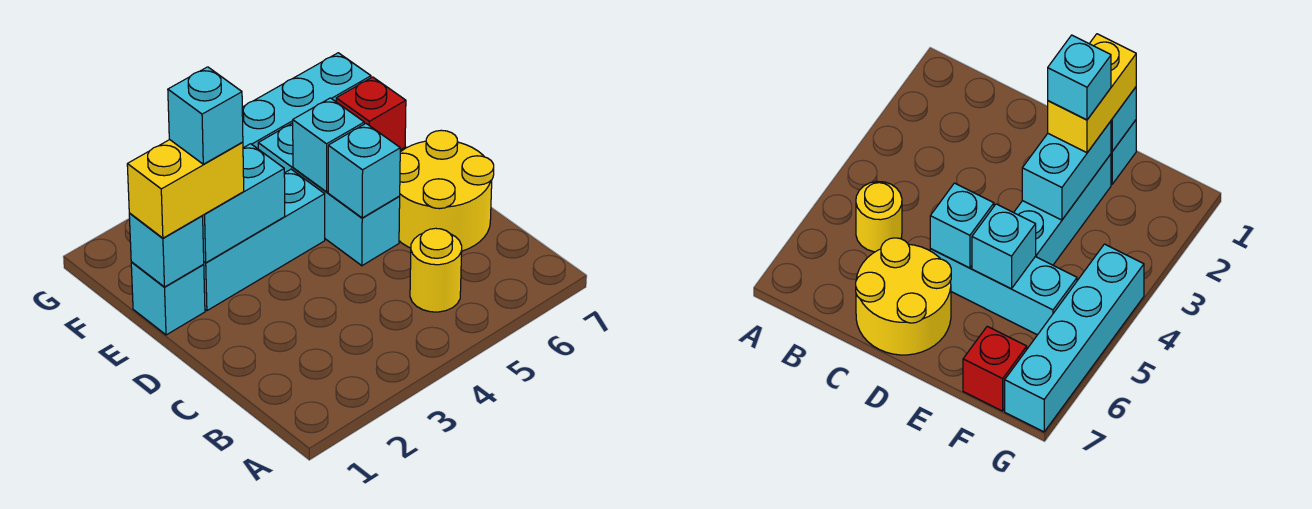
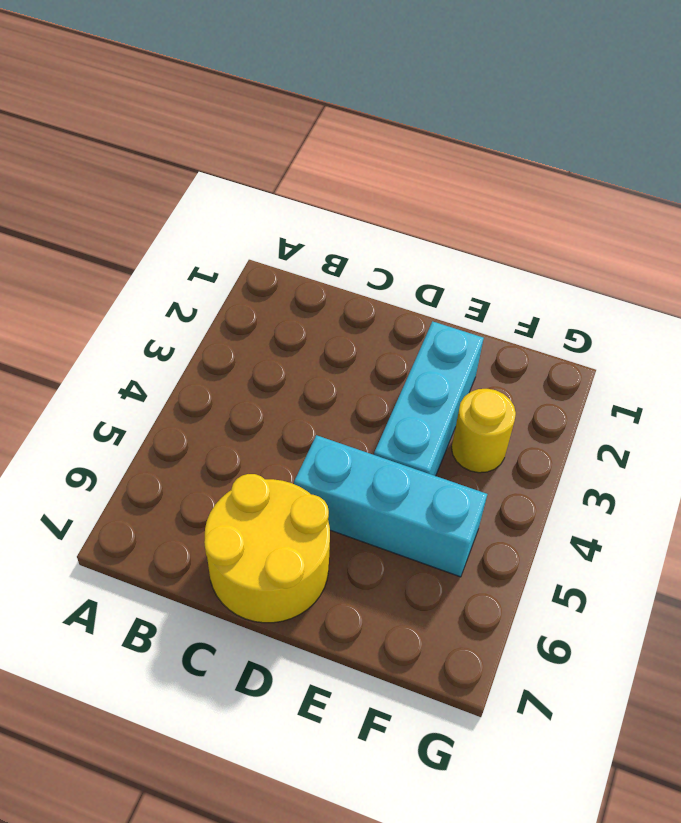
yellow 1x1 round brick [452,389,516,473] -> yellow 1x1 round brick moved to [410,228,462,312]
none -> cyan 1x1 brick [131,262,205,335]
none -> red 1x1 brick [336,77,406,150]
none -> cyan 1x4 brick [242,53,371,149]

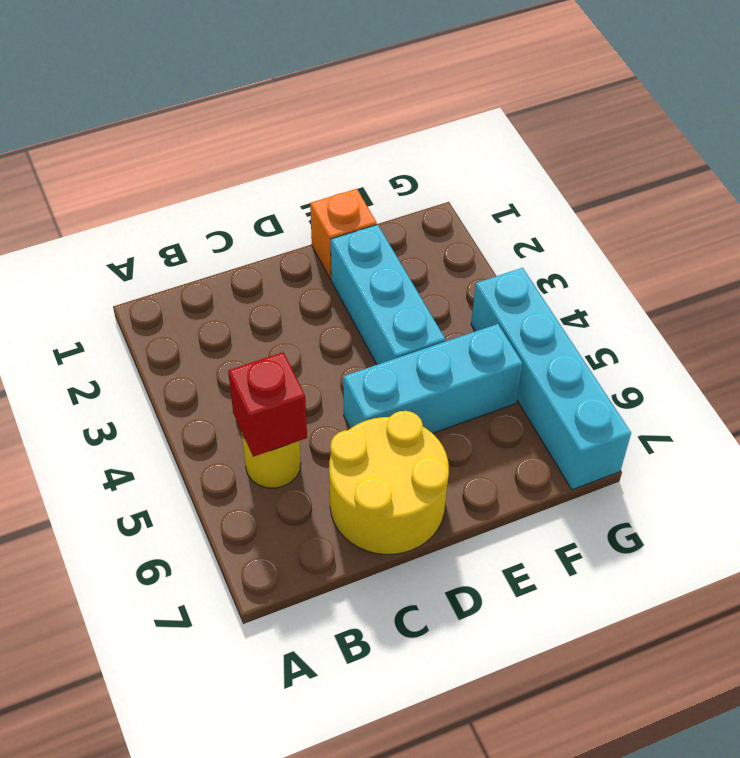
red 1x1 brick [228,352,307,457] -> red 1x1 brick moved to [336,77,406,150]
orange 1x1 brick [310,189,377,279] -> cyan 1x1 brick [131,262,205,335]
none -> cyan 1x1 brick [328,124,400,218]
none -> cyan 1x1 brick [129,213,204,287]
none -> cyan 1x2 brick [203,144,285,263]

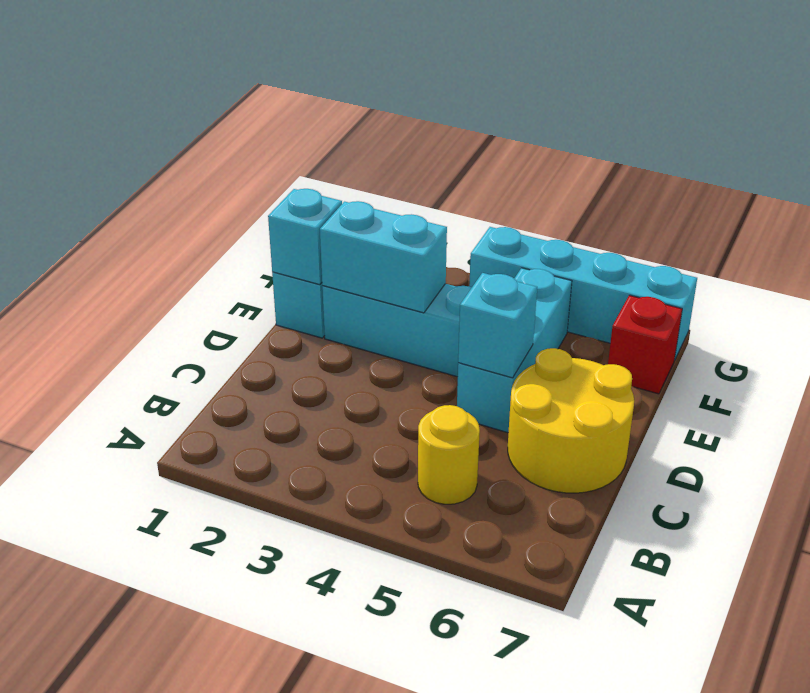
none -> cyan 1x1 brick [293,98,364,192]
none -> yellow 1x2 brick [127,140,244,238]
none -> cyan 1x1 brick [168,67,243,164]

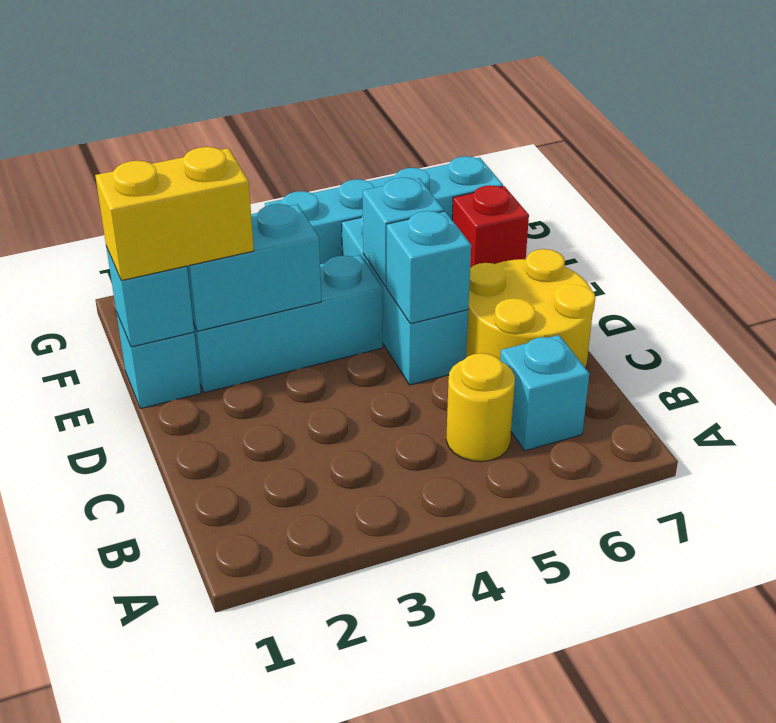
cyan 1x1 brick [500,335,590,451] -> cyan 1x1 brick moved to [168,67,243,164]

